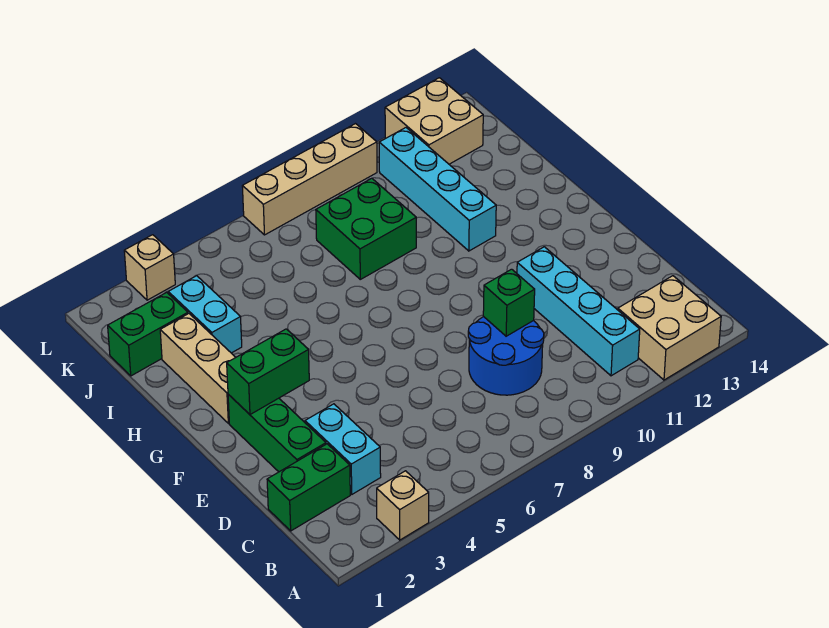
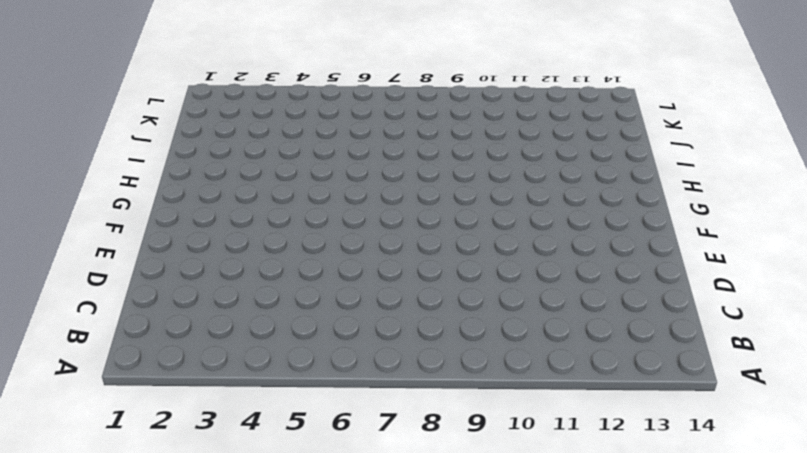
none -> tan 1x1 brick [377,471,429,540]
none -> tan 2x2 brick [618,276,721,380]
none -> cyan 1x4 brick [517,247,640,376]

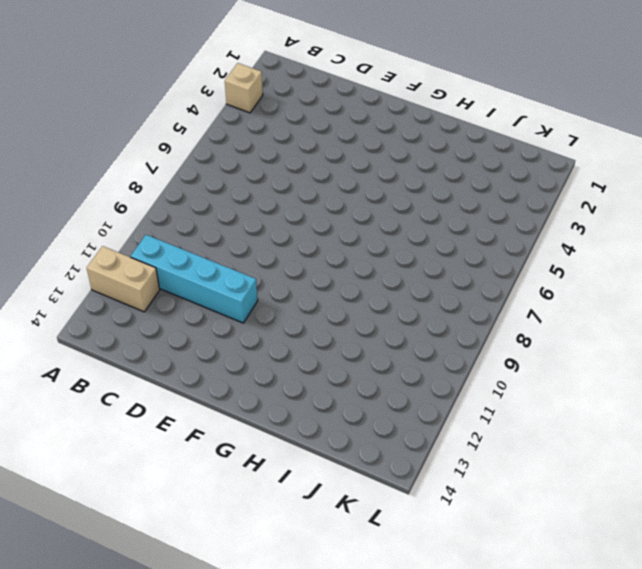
tan 1x2 brick [87,246,160,312] -> tan 2x2 brick [618,276,721,380]
none -> green 1x2 brick [267,444,350,531]
none -> cyan 1x2 brick [305,404,381,494]
none -> blue 2x2 round brick [468,317,544,395]

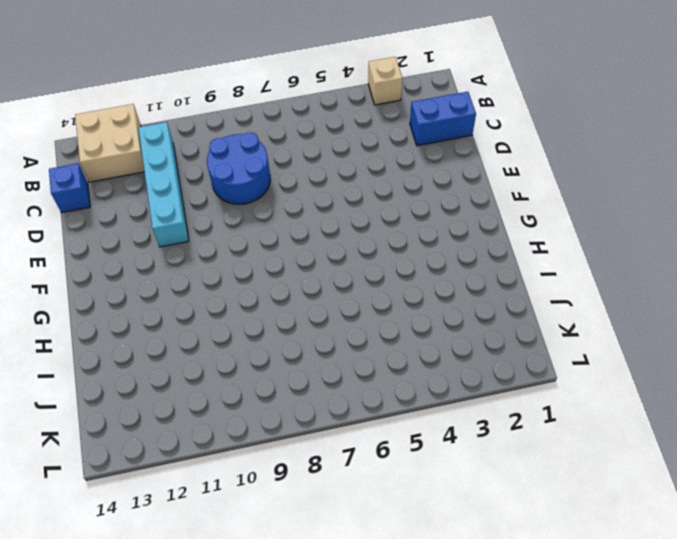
blue 1x2 brick [410,92,476,146] -> green 1x2 brick [267,444,350,531]
blue 1x1 brick [49,164,90,213] -> none
none -> cyan 1x2 brick [305,404,381,494]
none -> green 1x3 brick [228,394,326,472]
none -> tan 1x3 brick [160,314,236,423]

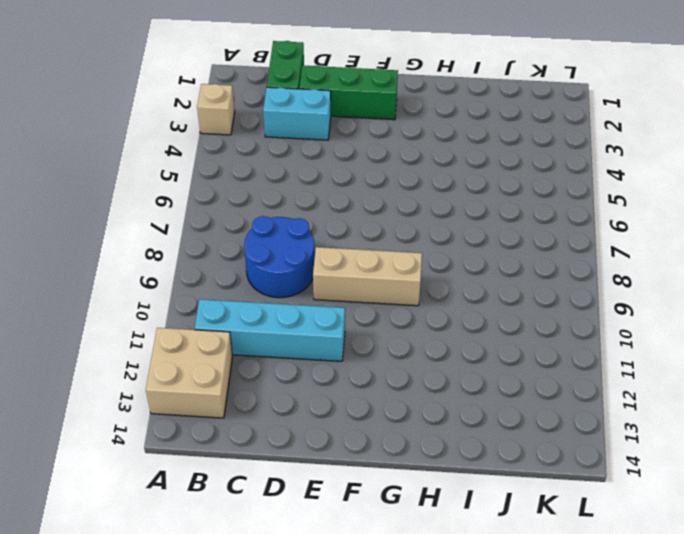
tan 1x3 brick [313,247,422,306] -> tan 1x3 brick moved to [160,314,236,423]
none -> cyan 1x4 brick [379,128,496,251]
none -> cyan 1x2 brick [168,276,242,353]
none -> green 2x2 brick [316,178,416,279]

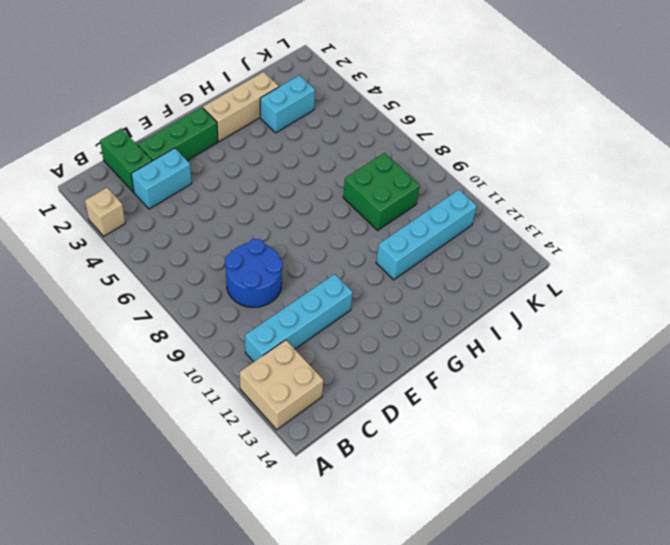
none -> green 1x2 brick [108,292,188,376]
none -> tan 2x2 brick [385,78,483,164]
none -> tan 1x1 brick [124,235,175,300]

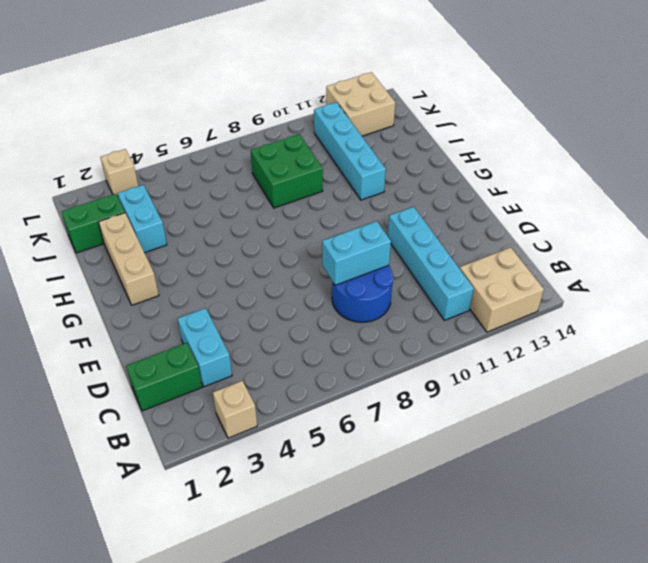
cyan 1x2 brick [322,221,391,285] -> green 1x1 brick [483,269,535,336]
none -> green 1x3 brick [228,394,326,472]
none -> tan 1x4 brick [242,124,377,235]
none -> green 1x2 brick [227,329,309,415]

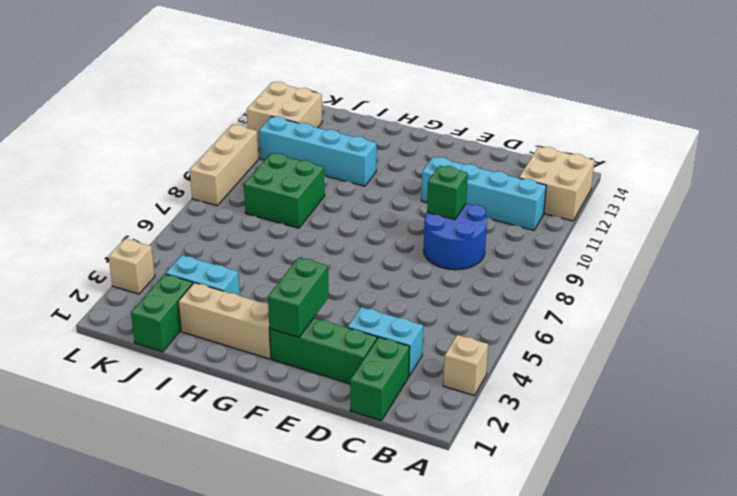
tan 1x3 brick [190,124,259,206] -> tan 1x4 brick [242,124,377,235]

